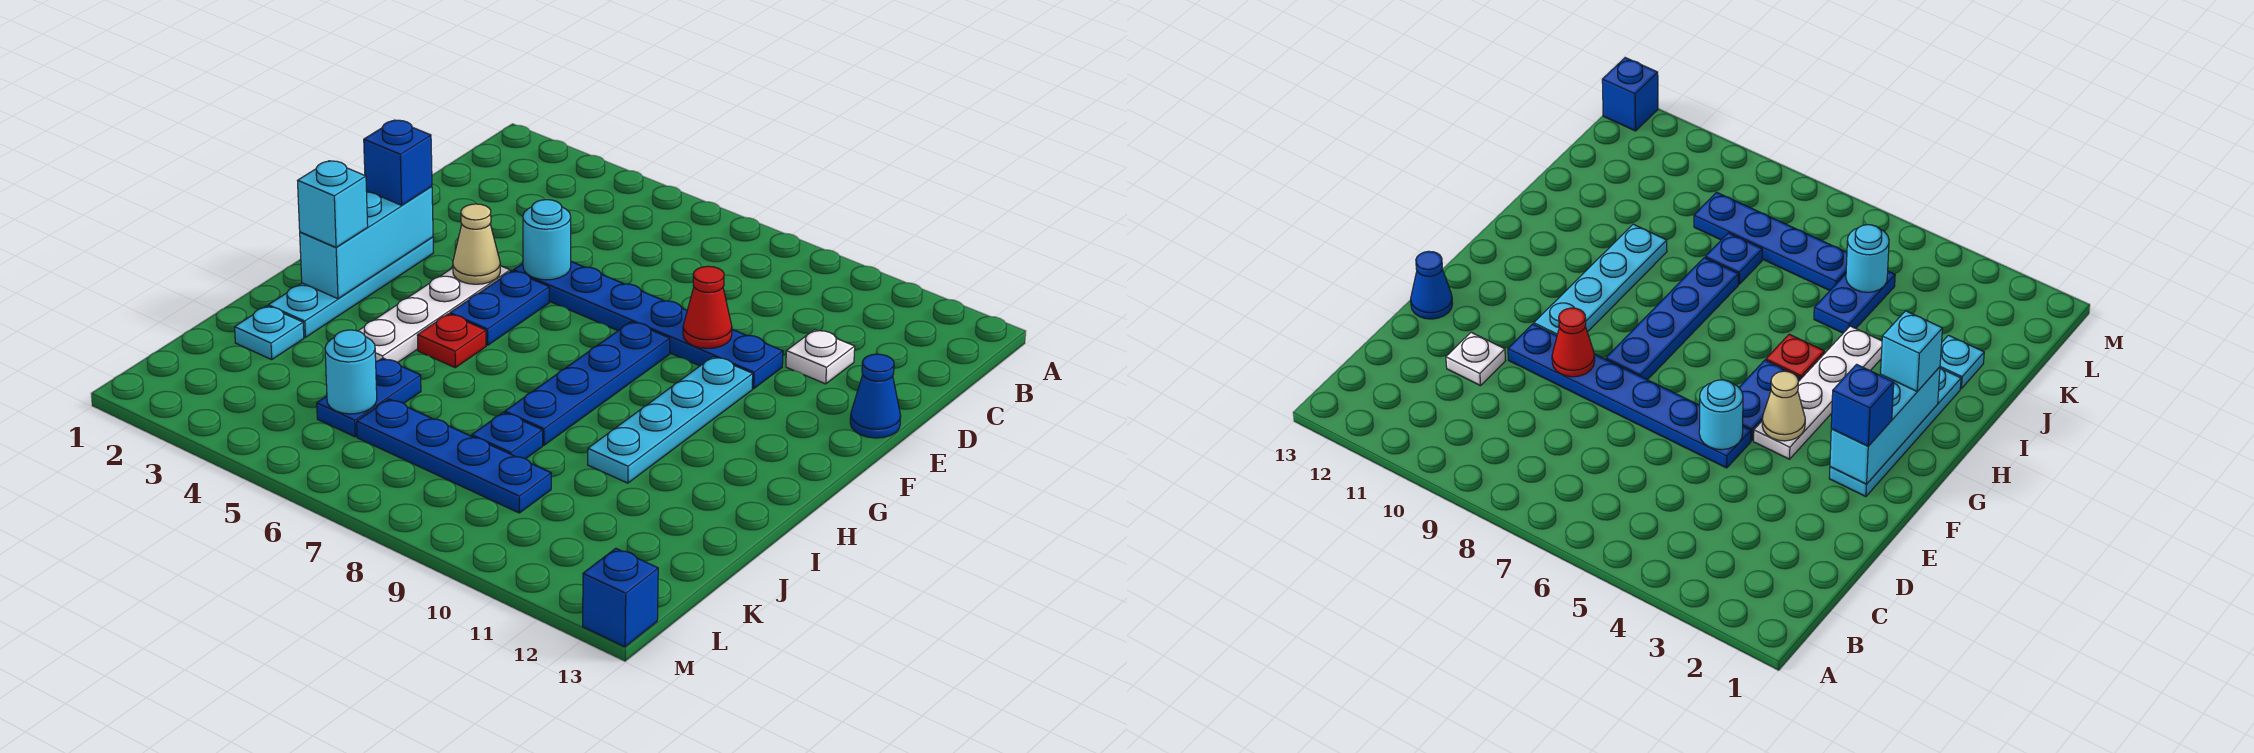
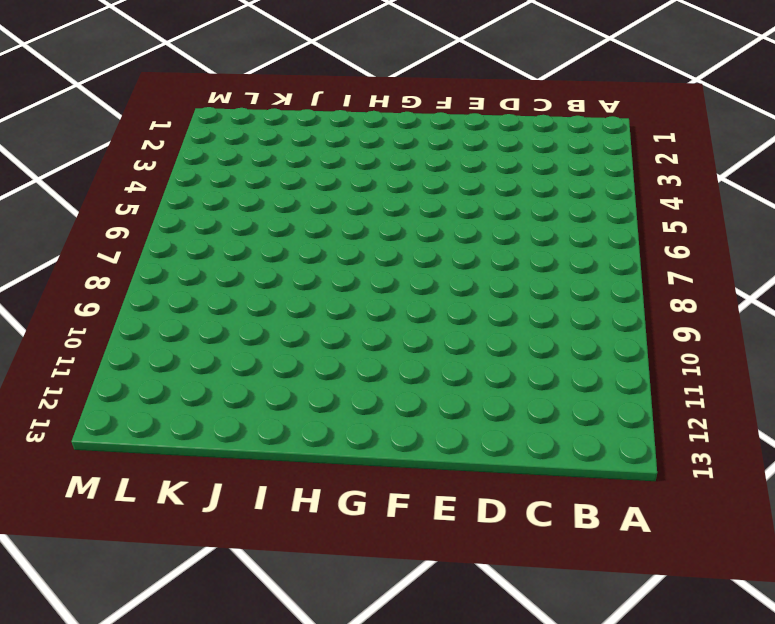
none -> white 1x1 plate [786,330,855,384]
none -> blue 1x6 plate [514,262,783,389]
none -> blue 1x1 cone [850,354,901,438]

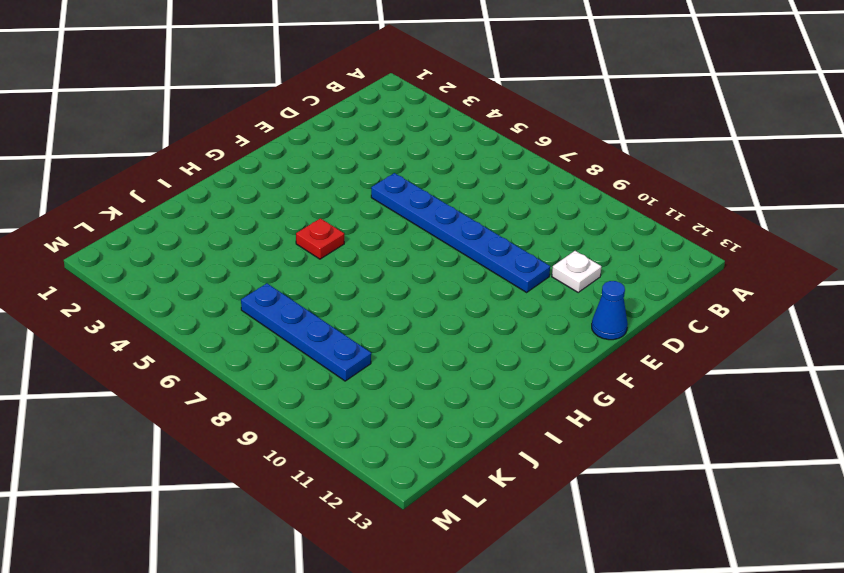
none -> cyan 1x4 plate [268,237,433,337]
none -> white 1x4 plate [359,266,510,363]
none -> blue 1x2 plate [450,271,549,345]

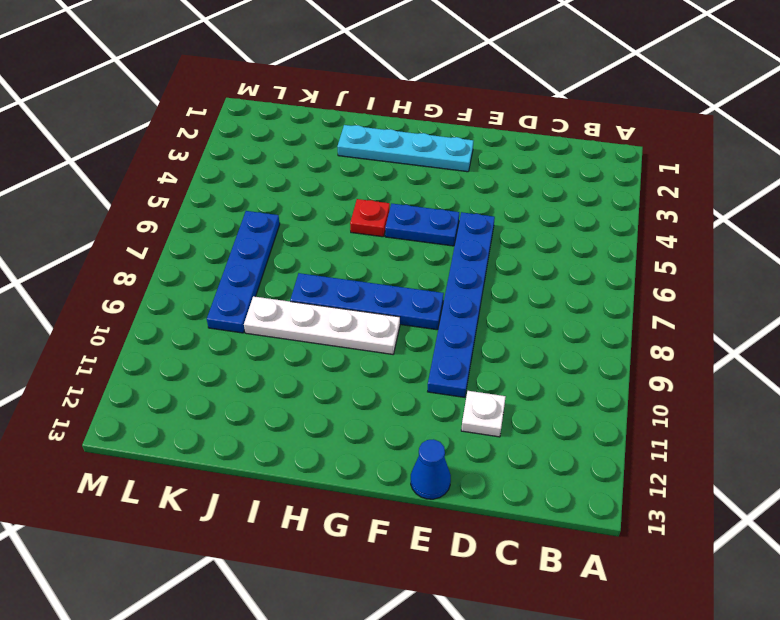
white 1x4 plate [244,296,400,354] -> white 1x4 plate moved to [359,266,510,363]
none -> cyan 1x4 plate [588,357,753,483]
none -> cyan 1x1 plate [235,306,304,360]
none -> blue 1x2 plate [317,358,421,437]

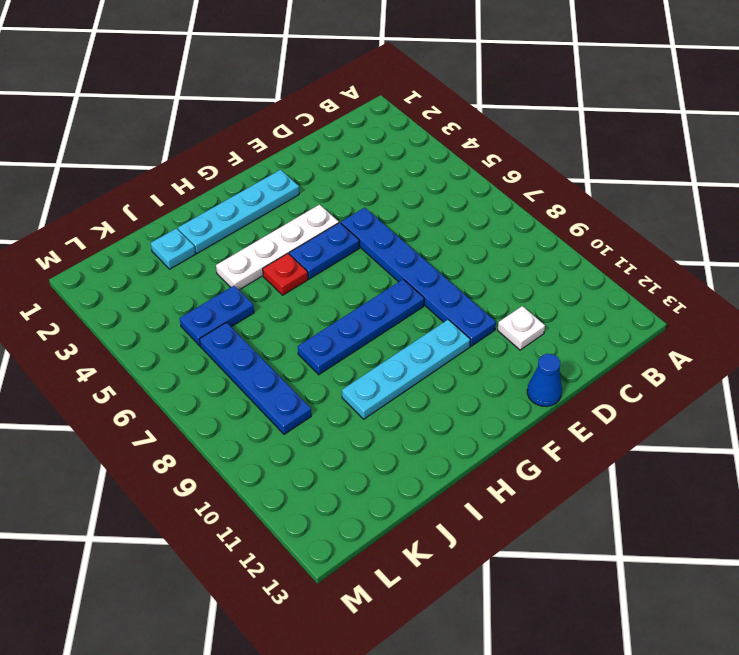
none -> blue 1x1 plate [472,412,543,459]
none -> blue 1x1 brick [583,548,658,647]
none -> cyan 1x1 round brick [523,200,571,280]

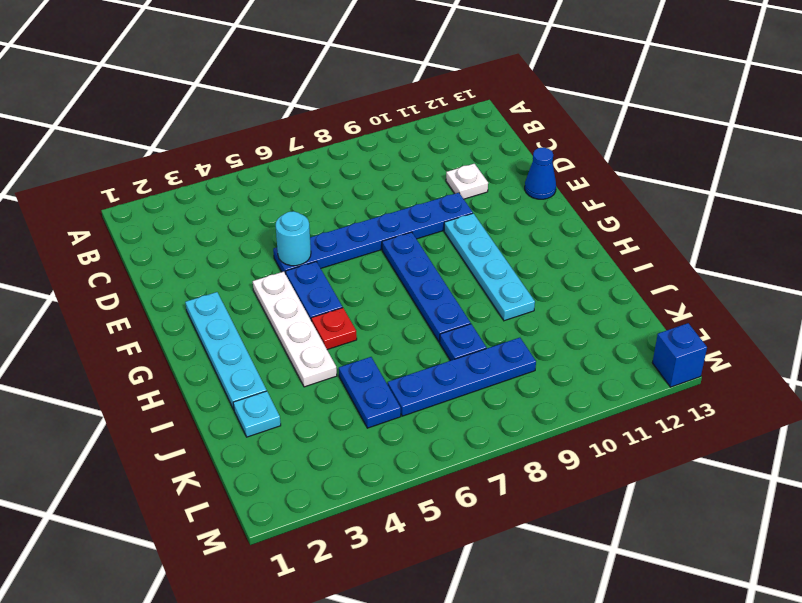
none -> red 1x1 cone [683,266,732,348]
none -> cyan 1x3 brick [300,186,433,299]
none -> tan 1x1 cone [453,204,500,284]

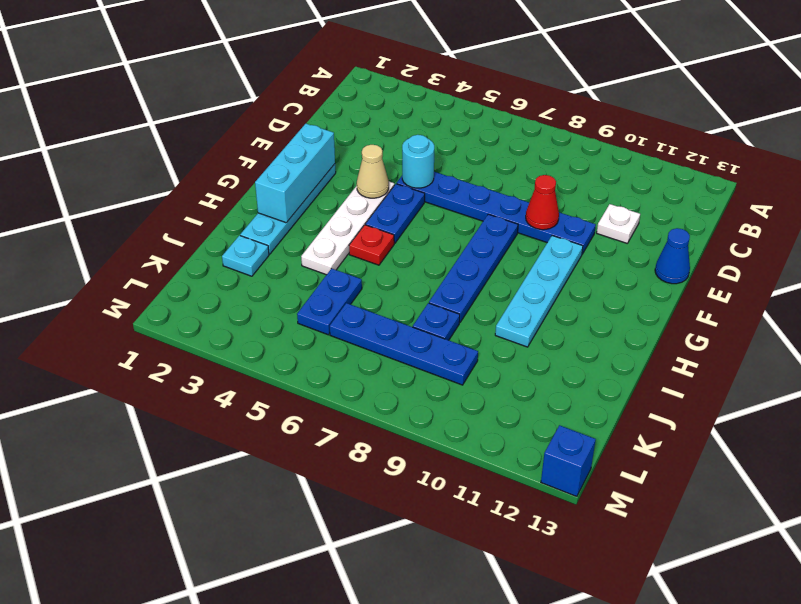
none -> cyan 1x1 round brick [325,330,377,414]
none -> blue 1x1 brick [364,120,432,205]
none -> cyan 1x1 brick [298,161,368,247]

